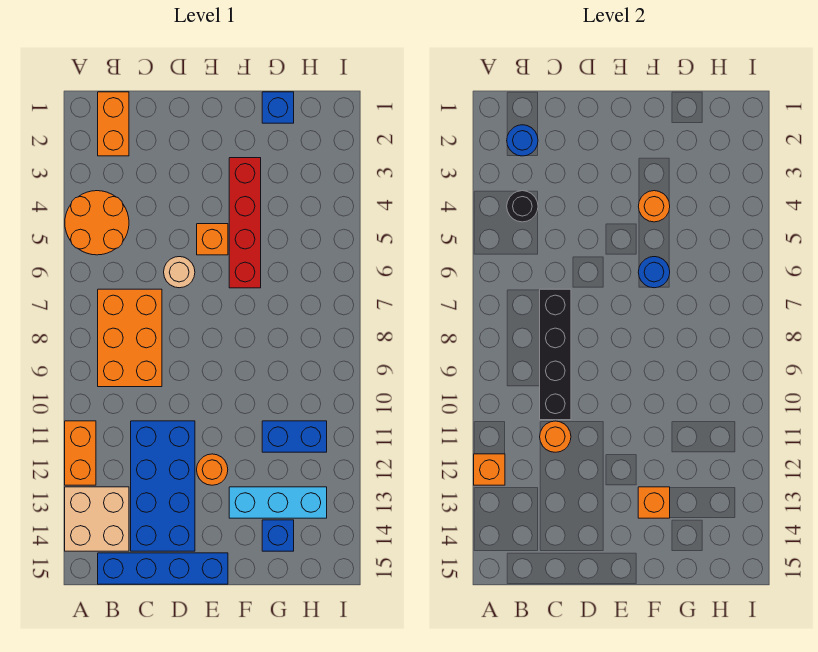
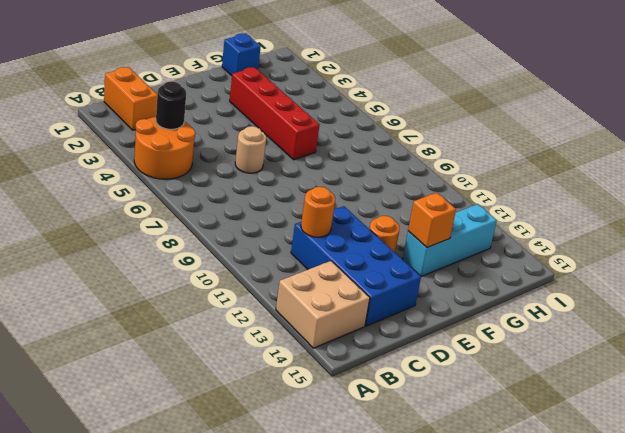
none -> orange 1x2 brick [65,421,96,485]
none -> orange 2x3 brick [98,289,162,387]
none -> blue 1x4 brick [98,553,228,584]

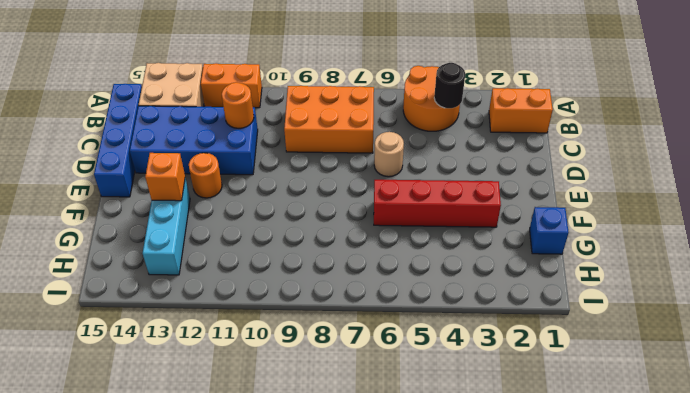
none -> orange 1x1 brick [197,224,228,255]
none -> blue 1x2 brick [262,421,327,452]
none -> blue 1x1 brick [262,520,294,551]

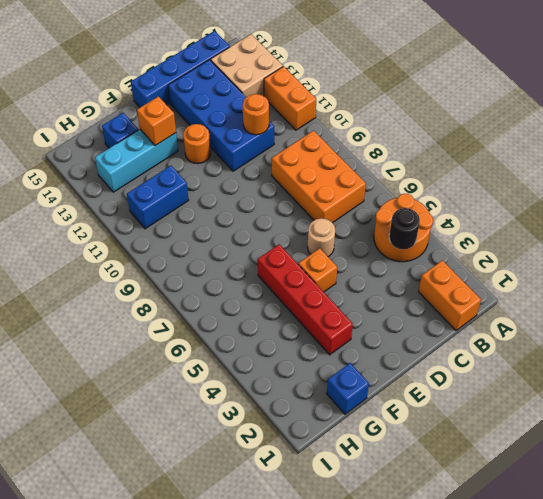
none -> orange 1x1 brick [474,454,505,485]
none -> blue 1x1 round brick [507,125,538,156]
none -> black 1x4 brick [540,289,571,420]

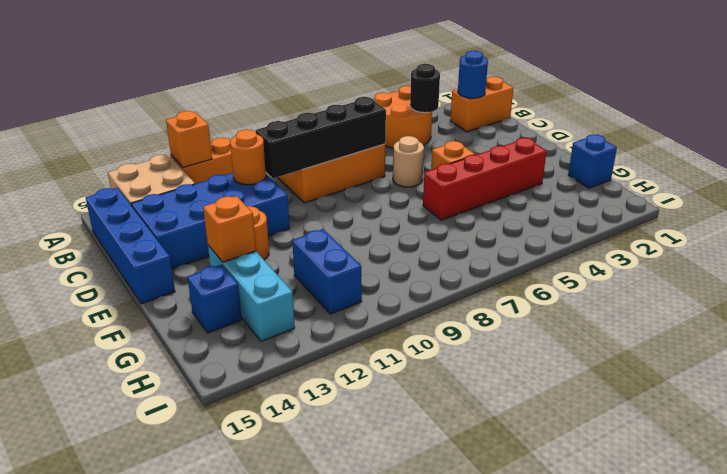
none -> orange 1x1 round brick [638,191,670,222]
none -> blue 1x1 round brick [638,257,670,288]

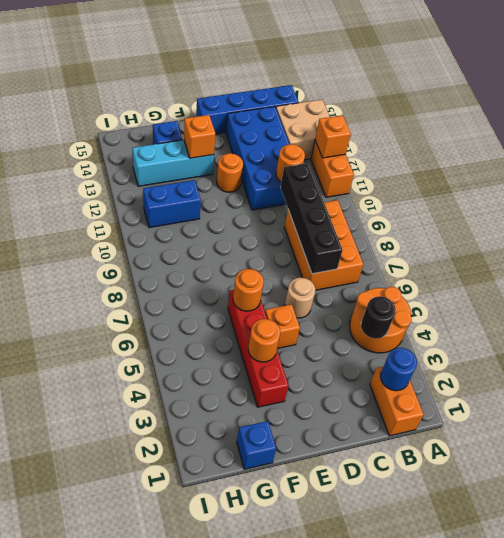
orange 1x1 round brick [233,269,264,311] -> blue 1x1 round brick [638,257,670,288]

